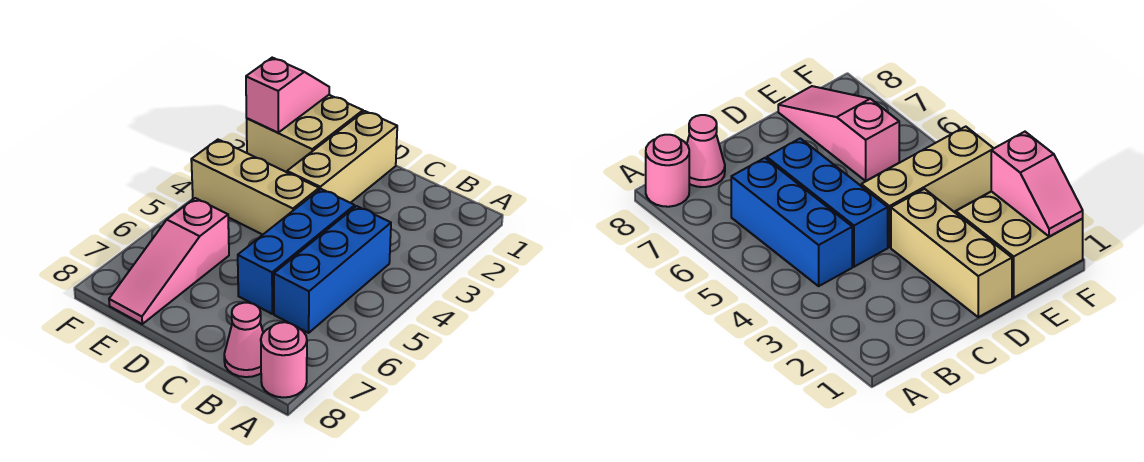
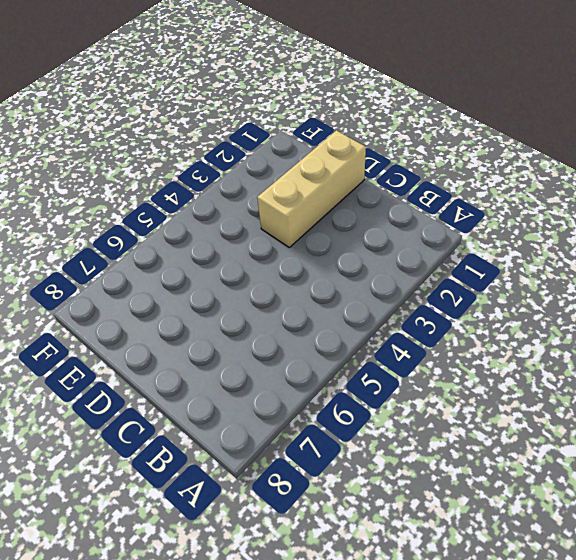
none -> pink 1x1 round brick [261,322,307,397]
none -> blue 1x3 brick [274,206,391,333]

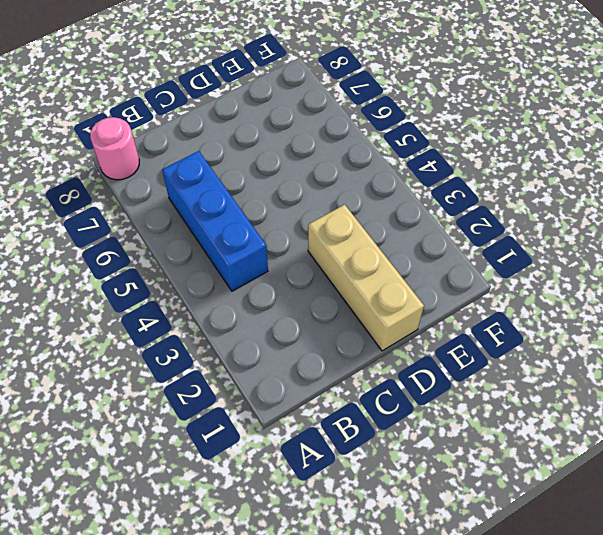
none -> pink 1x1 cone [224,303,263,377]
none -> blue 1x3 brick [238,189,355,314]

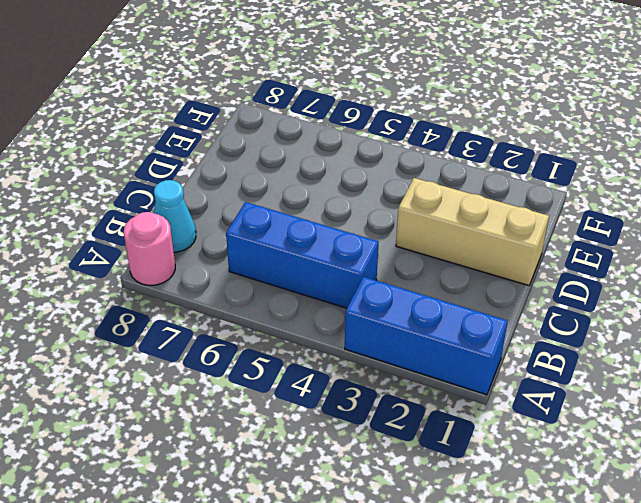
blue 1x3 brick [345,277,508,395] -> blue 1x3 brick moved to [238,189,355,314]
cyan 1x1 cone [154,180,196,252] -> pink 1x1 cone [224,303,263,377]
none -> tan 1x3 brick [191,140,319,235]
none -> tan 2x2 brick [247,95,363,172]

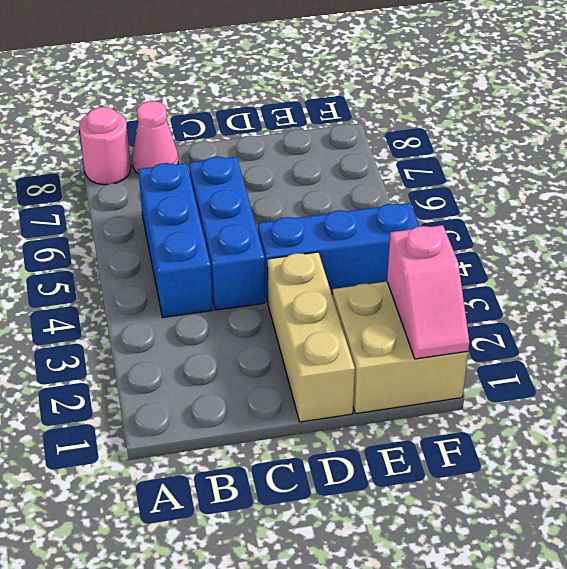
blue 1x3 brick [258,203,419,302] -> tan 1x3 brick [191,140,319,235]
none -> pink 1x3 slope [109,198,229,324]

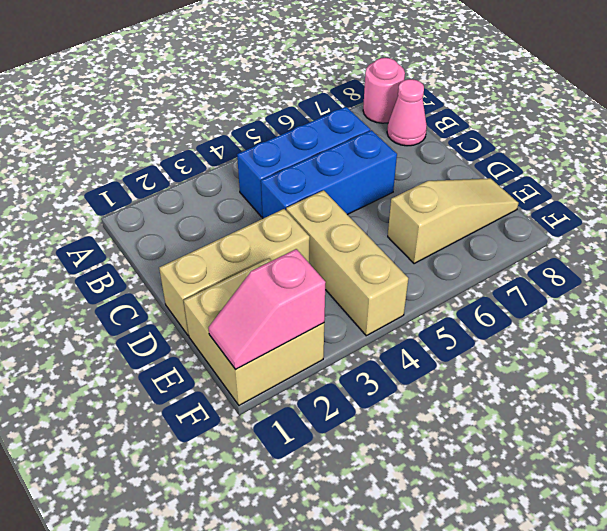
tan 1x3 slope [388,178,519,264] -> pink 1x3 slope [109,198,229,324]

